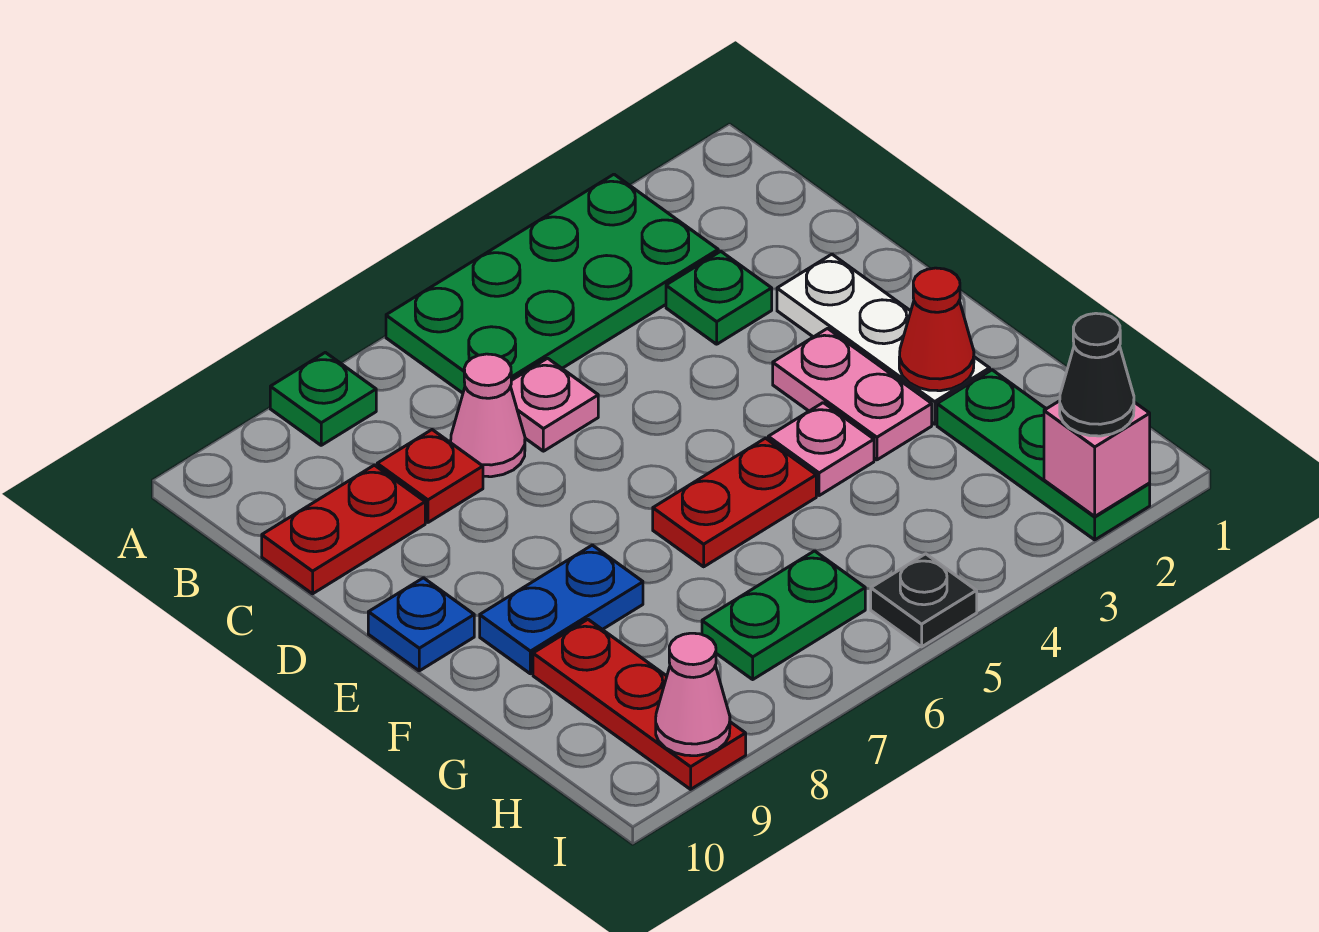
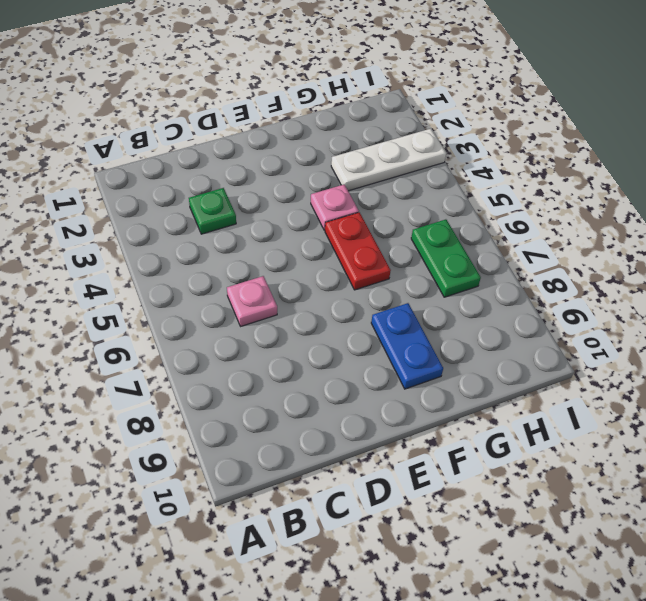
white 1x3 plate [331,129,446,191] -> white 1x3 plate moved to [777,254,990,424]
none -> green 2x4 plate [386,174,718,393]
none -> green 1x1 plate [270,352,376,445]
none -> pink 1x1 cone [451,354,525,477]

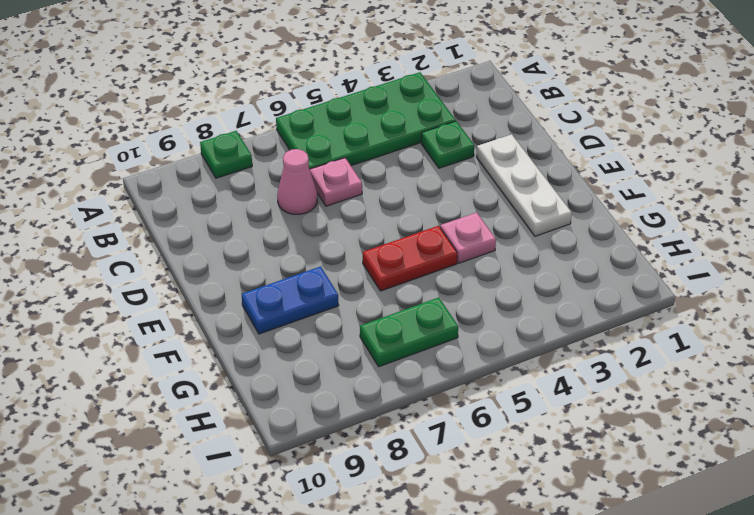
none -> red 1x1 plate [377,430,483,522]
none -> red 1x2 plate [262,465,425,594]
none -> pink 1x2 plate [773,328,932,460]

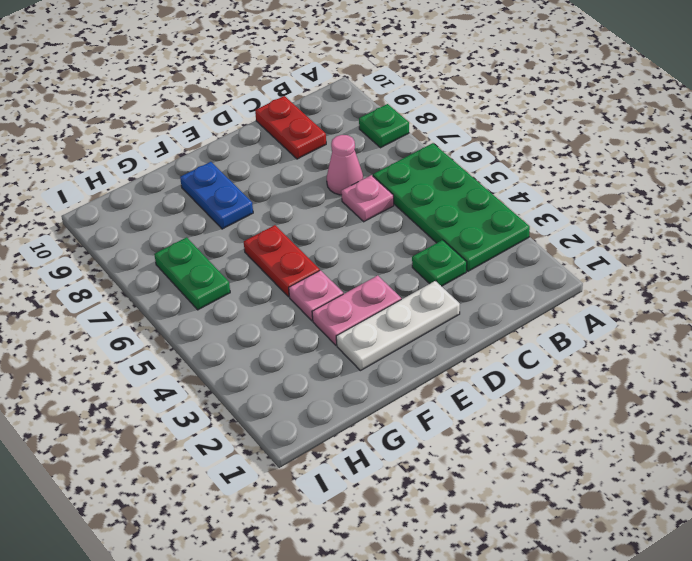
none -> red 1x1 plate [377,430,483,522]
none -> blue 1x1 plate [368,578,474,671]
none -> green 1x3 plate [937,370,1150,540]

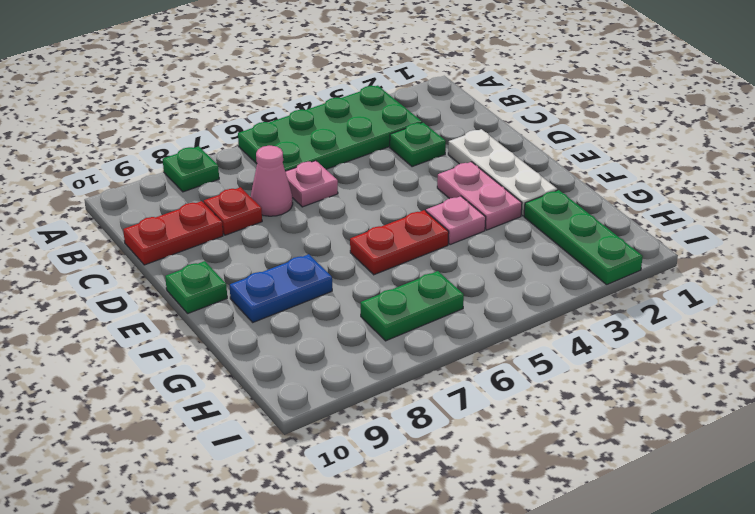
green 1x1 plate [165,261,227,313] -> blue 1x1 plate [368,578,474,671]
none -> red 1x3 plate [533,619,746,789]
none -> black 1x1 plate [871,554,977,647]
none -> red 1x1 cone [899,268,974,391]

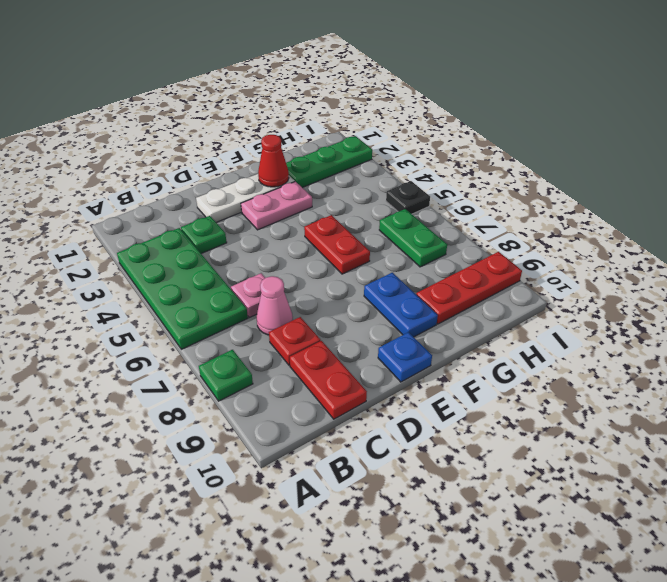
none -> pink 1x1 plate [768,403,874,496]
none -> pink 1x1 brick [1044,401,1150,516]
none -> pink 1x1 cone [656,633,730,756]

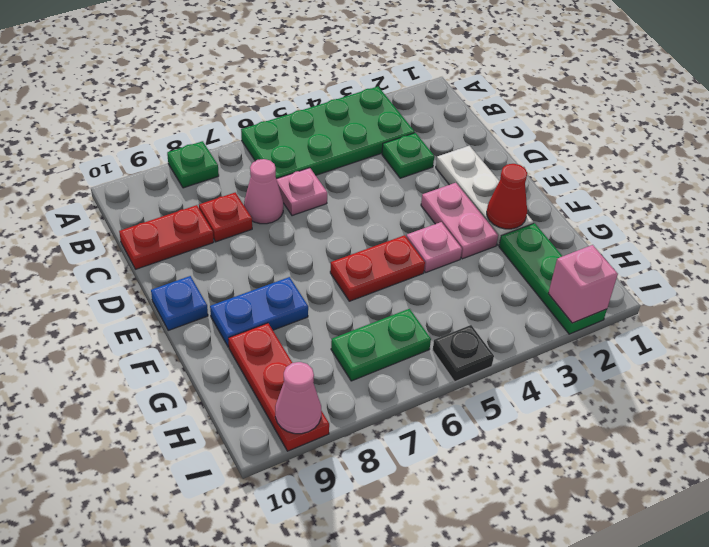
none -> black 1x1 cone [1060,313,1134,436]

